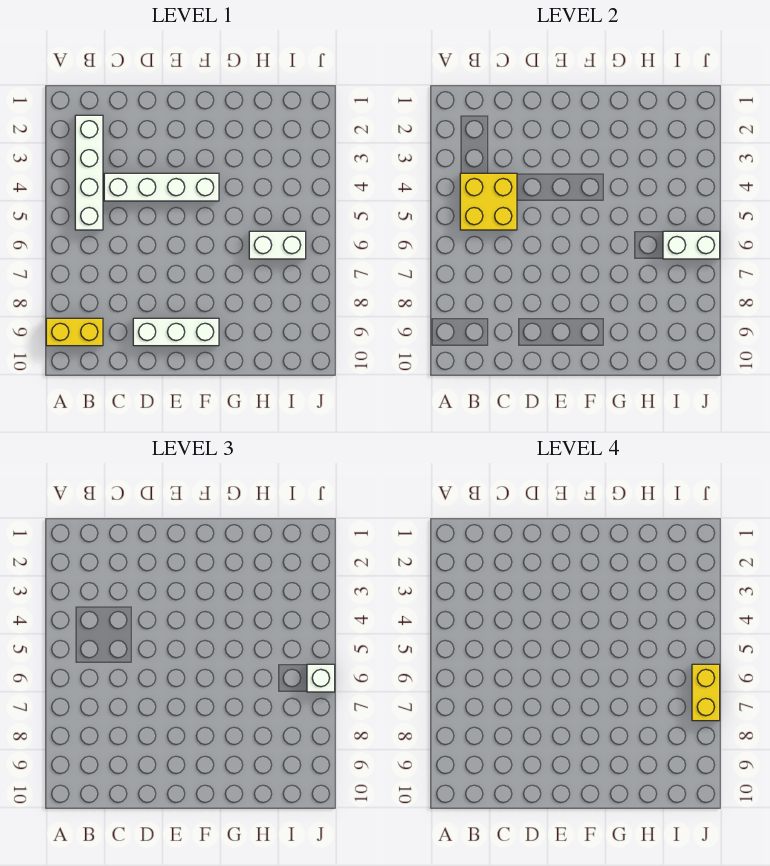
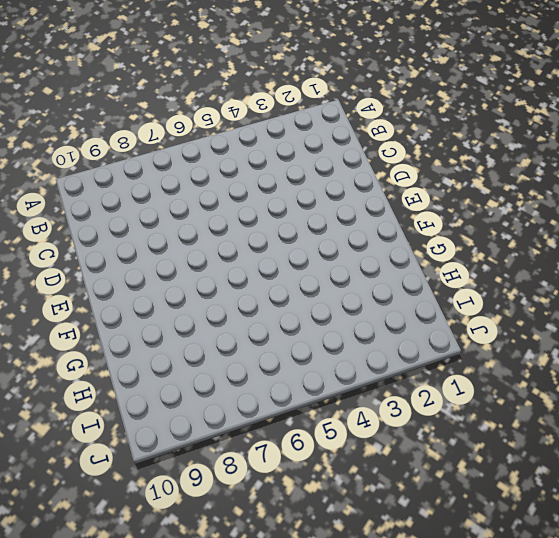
none -> yellow 1x2 brick [46,318,103,346]
none -> white 1x4 brick [75,115,103,230]

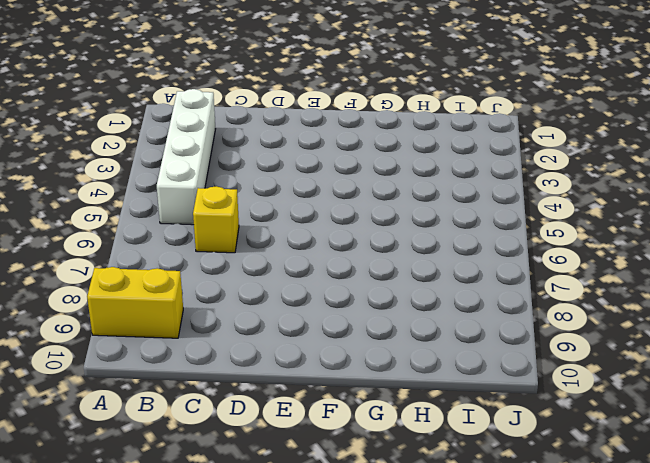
yellow 1x1 brick [193,186,239,253] -> none
none -> white 1x4 brick [104,173,219,201]
none -> white 1x3 brick [133,318,219,346]

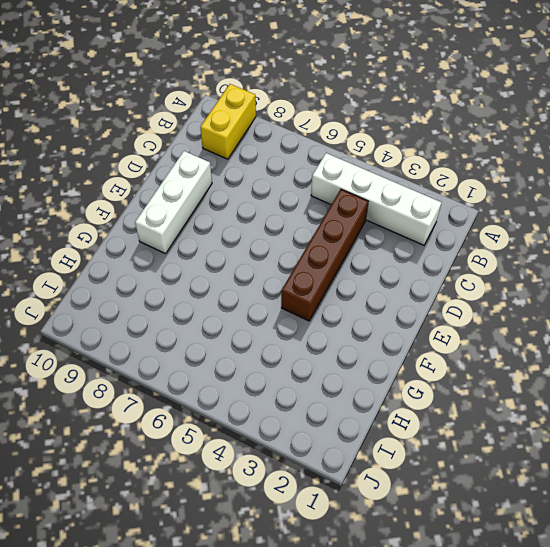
brown 1x4 brick [281,189,368,321] -> white 1x4 brick [104,173,219,201]
none -> white 1x2 brick [249,231,306,259]
none -> yellow 2x2 brick [460,173,517,230]

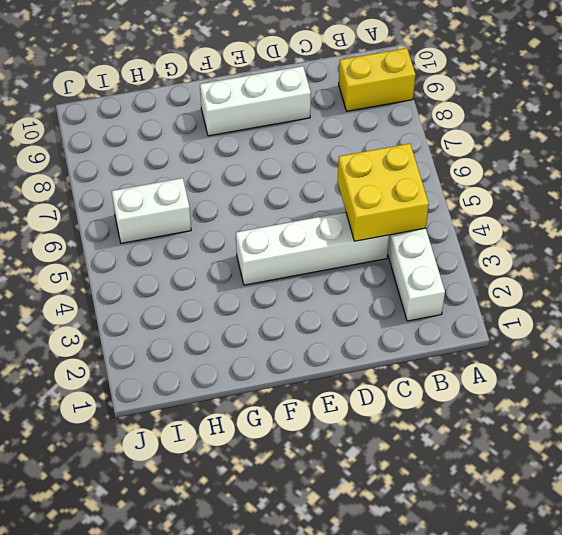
none -> white 1x2 brick [663,231,720,259]
none -> white 1x1 brick [307,664,335,692]

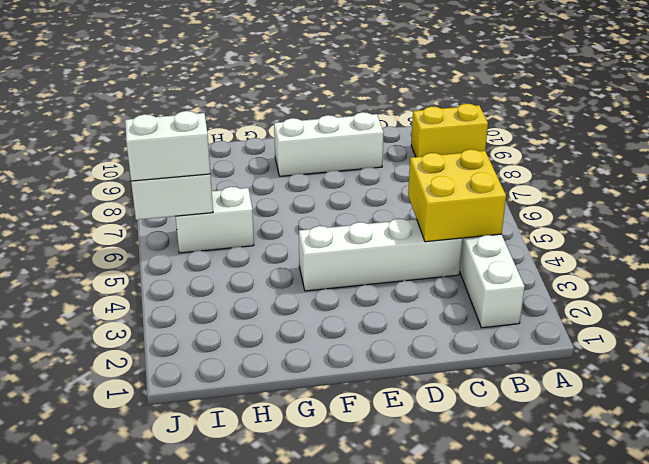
white 1x2 brick [125,111,210,181] -> white 1x1 brick [307,664,335,692]
none -> yellow 1x2 brick [692,664,720,721]

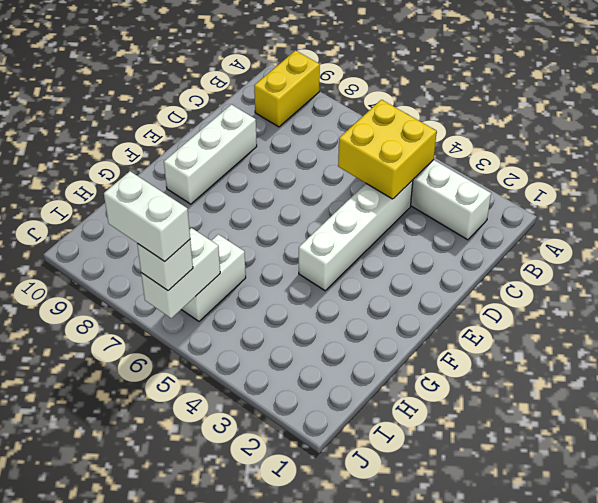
white 1x2 brick [104,171,190,261] -> yellow 1x2 brick [692,664,720,721]

